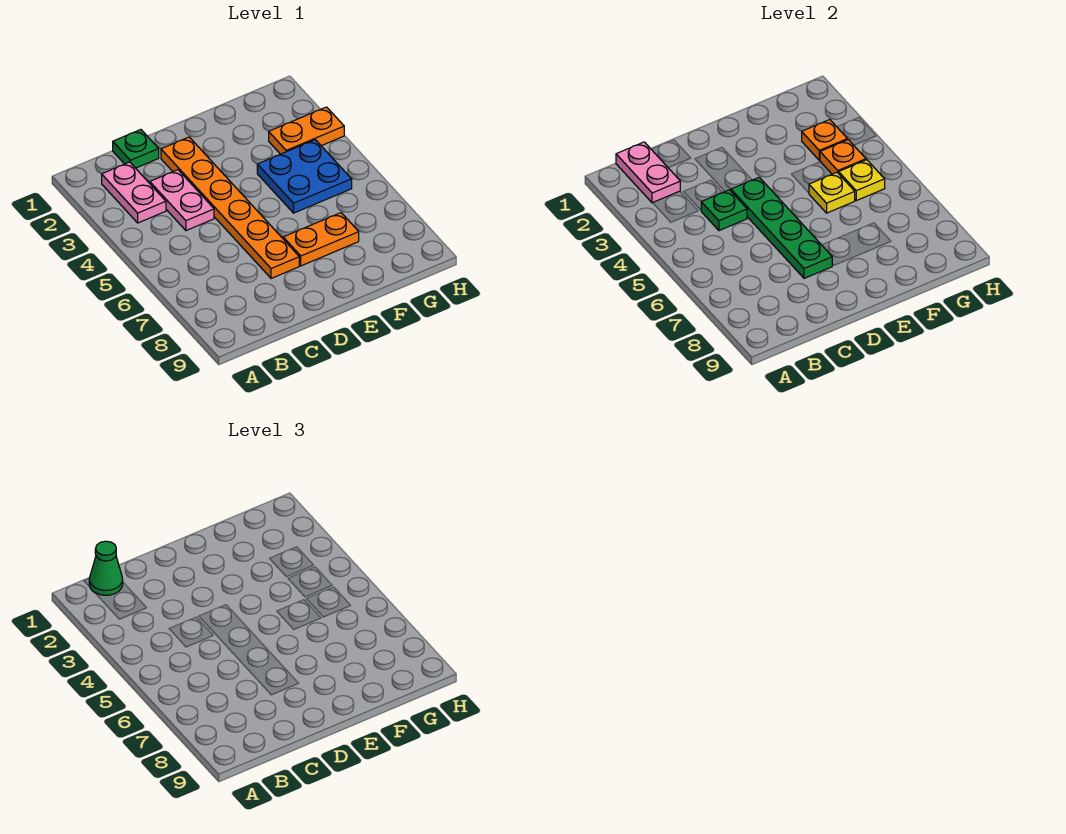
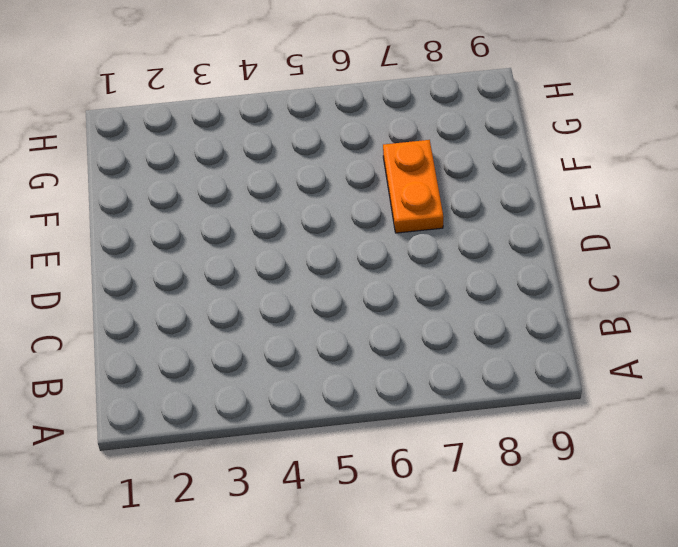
none -> pink 1x2 plate [102,162,166,223]
none -> green 1x1 plate [113,130,159,168]
none -> pink 1x2 plate [150,170,214,231]

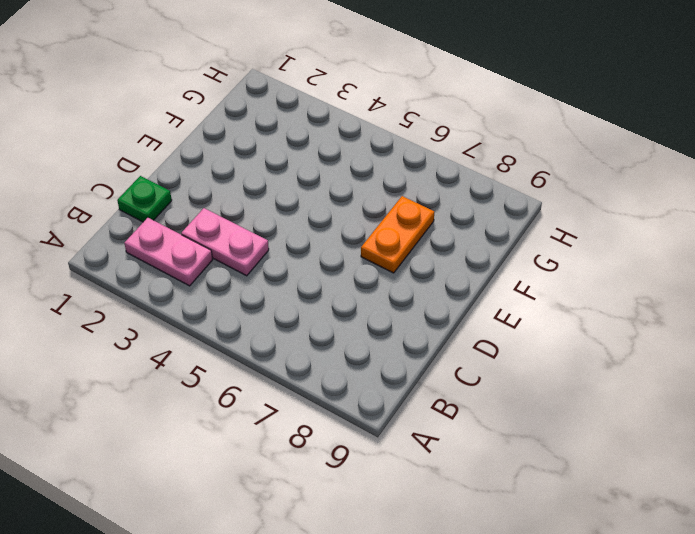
none -> orange 1x6 plate [161,137,299,278]
none -> blue 2x2 plate [257,140,352,213]
none -> orange 1x2 plate [269,107,344,154]

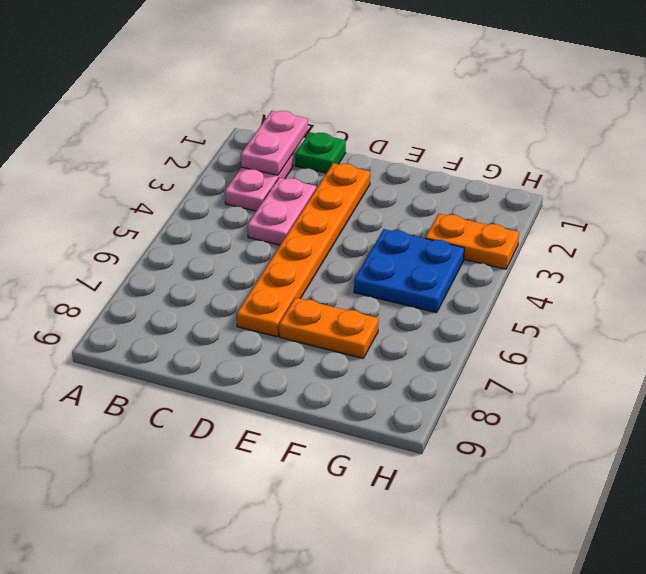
none -> green 1x1 plate [701,190,747,231]
none -> green 1x4 plate [731,177,832,278]
none -> yellow 1x1 plate [809,173,855,213]

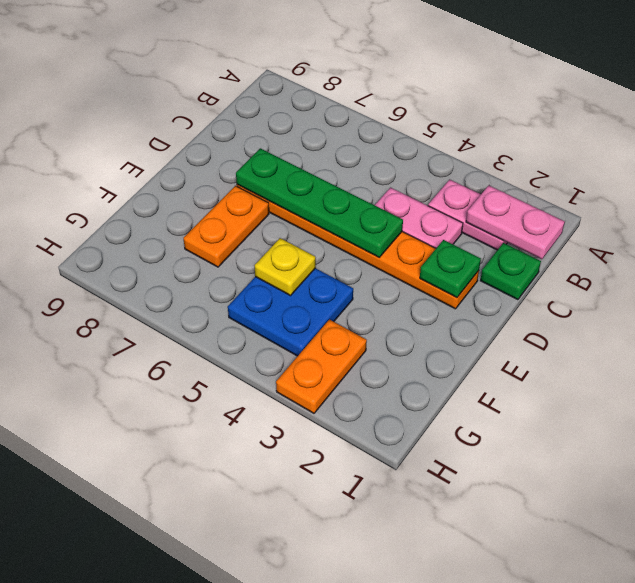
green 1x1 plate [420,240,481,298] -> green 1x1 plate moved to [701,190,747,231]
none -> orange 1x1 plate [802,120,847,160]
none -> orange 1x1 plate [820,140,866,174]
none -> yellow 1x1 plate [839,160,885,201]

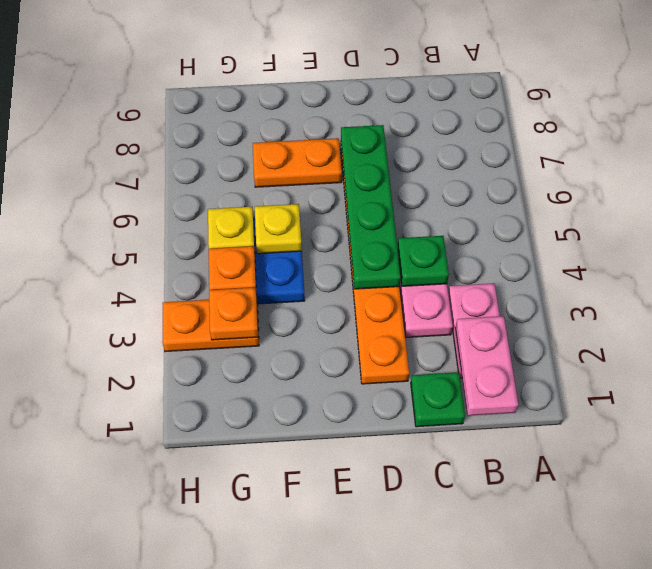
none -> green 1x1 cone [89,541,123,595]

